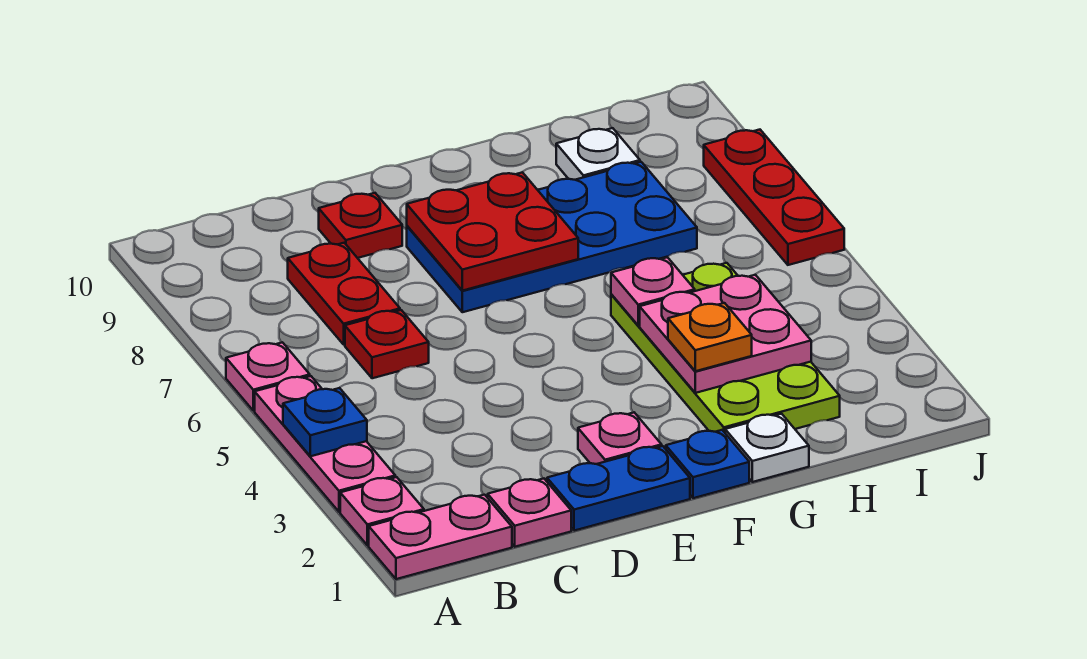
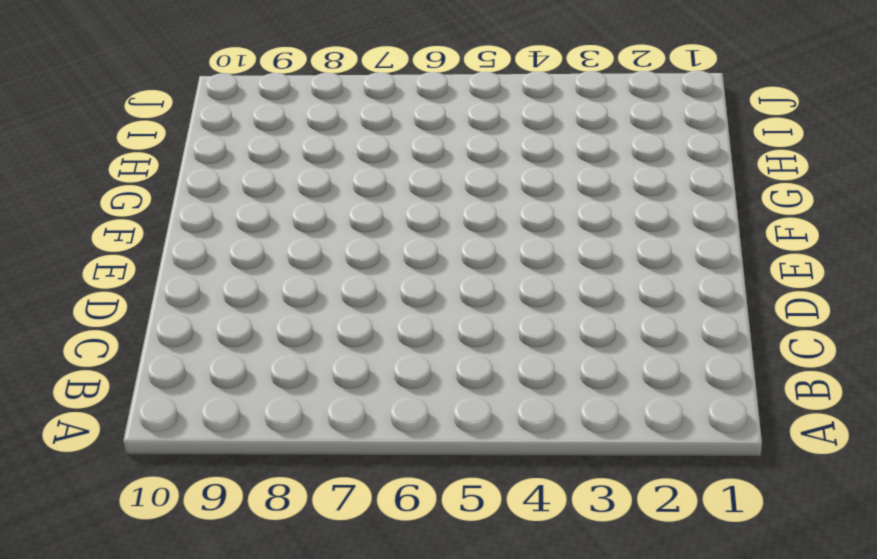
none -> pink 1x2 plate [369,495,512,579]
none -> pink 1x1 plate [340,477,424,545]
none -> pink 1x3 plate [255,376,395,512]

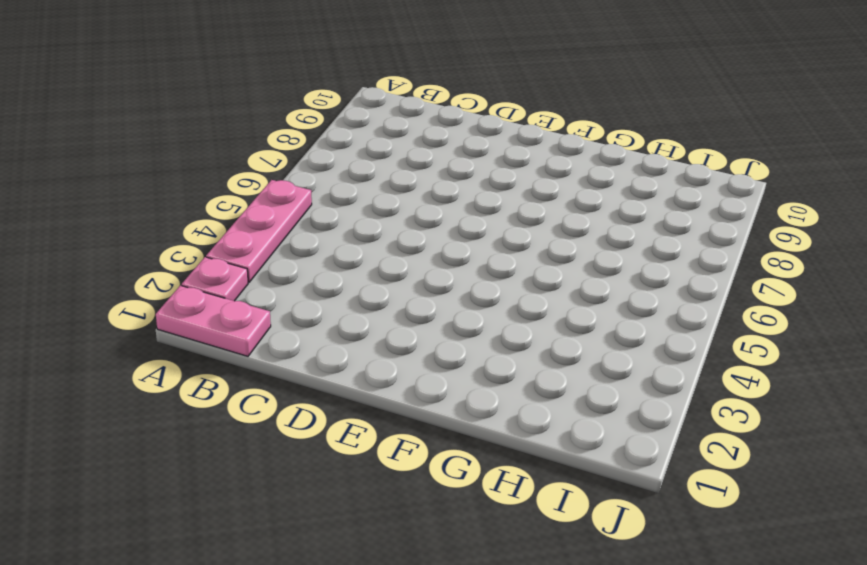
none -> pink 1x1 plate [226,342,310,411]
none -> pink 1x1 plate [488,479,571,547]
none -> red 1x1 plate [345,310,429,378]

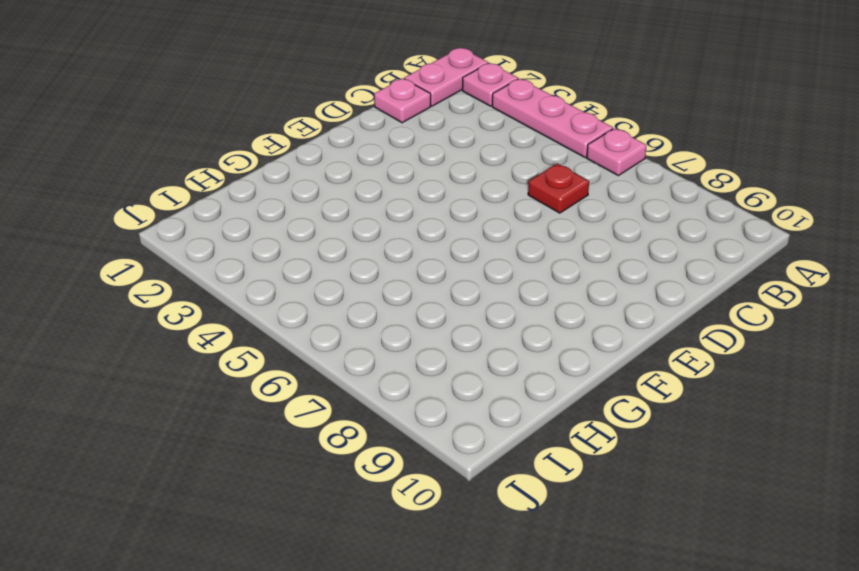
none -> red 1x2 plate [288,243,400,345]
none -> blue 1x2 plate [547,446,690,531]
none -> red 1x1 plate [319,193,402,258]

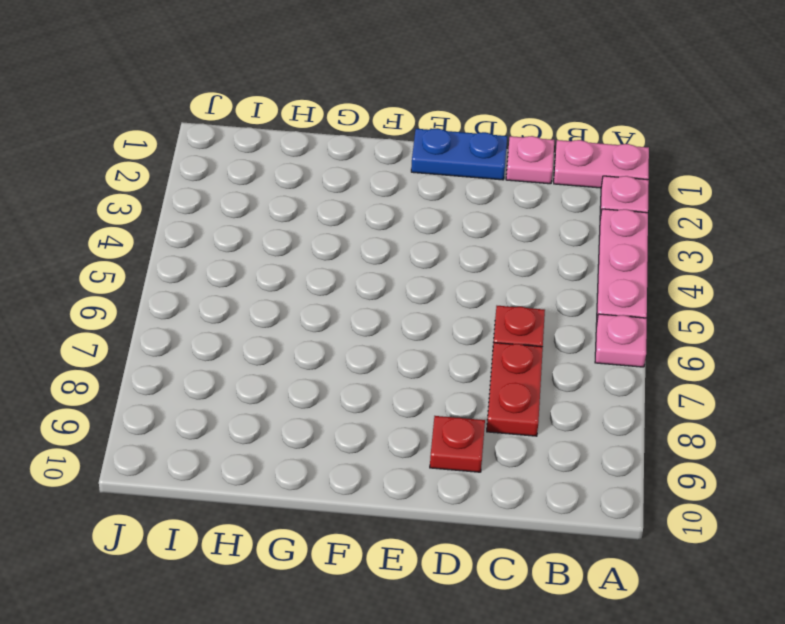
none -> pink 1x1 plate [578,413,662,464]
none -> blue 2x4 plate [407,162,697,312]
none -> blue 1x1 plate [666,430,749,498]

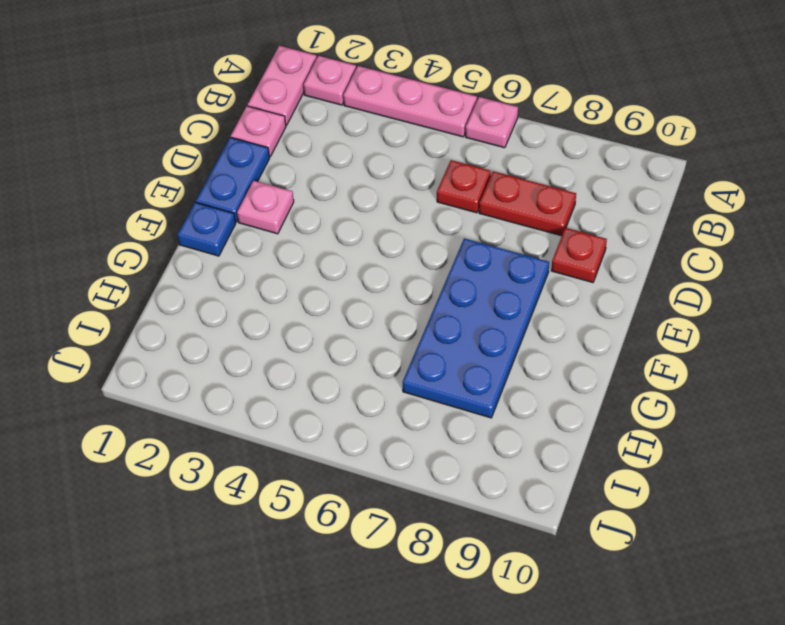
none -> white 1x1 plate [725,414,809,482]
none -> lime 2x4 plate [611,263,840,432]
none -> white 1x1 plate [556,128,640,180]

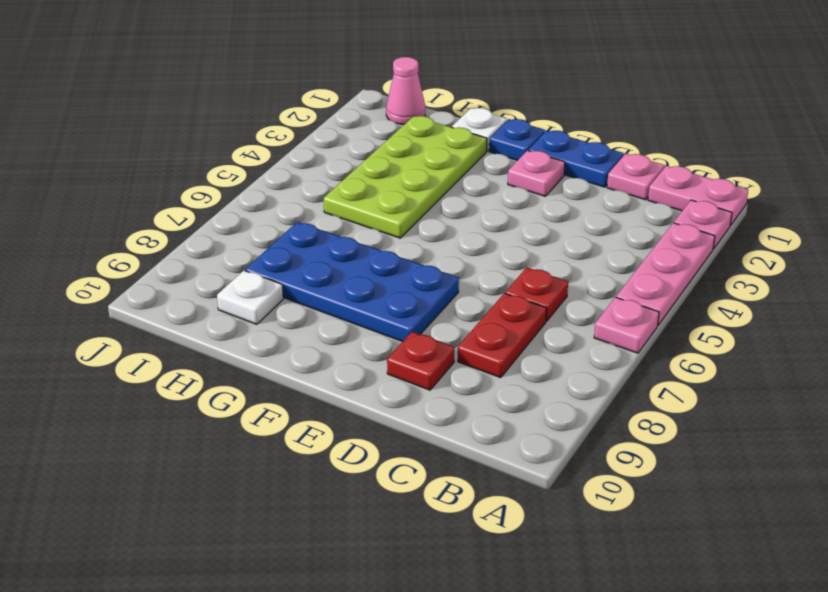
pink 1x1 cone [386,57,425,124] -> none
none -> red 1x3 plate [704,130,844,265]
none -> blue 1x1 plate [283,388,367,456]
none -> red 2x2 plate [407,172,578,291]

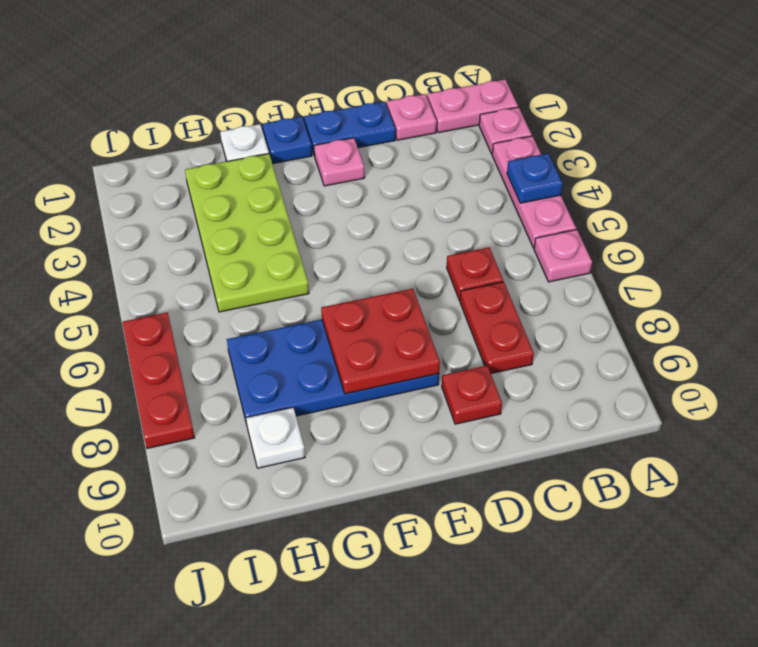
none -> pink 2x2 plate [640,275,811,393]
none -> pink 1x1 plate [611,257,695,326]
none -> orange 1x1 plate [668,303,752,371]

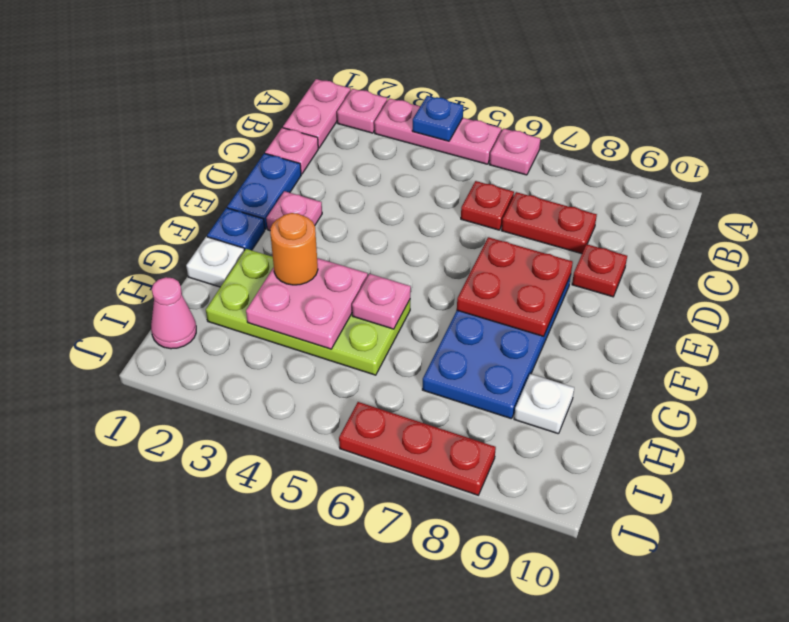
orange 1x1 round brick [270,213,318,285] -> orange 1x1 plate [668,303,752,371]
pink 1x1 cone [151,277,196,349] -> none

